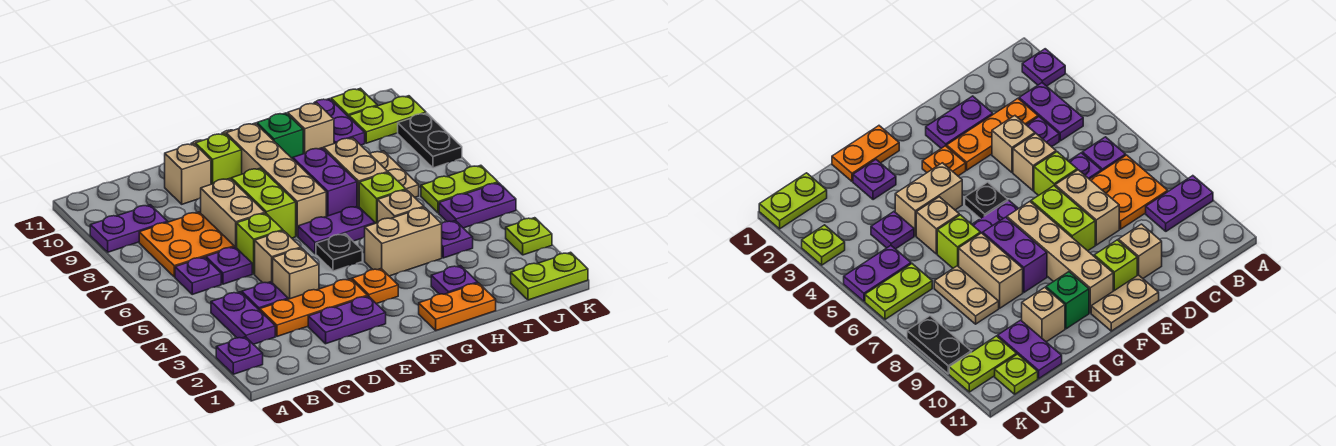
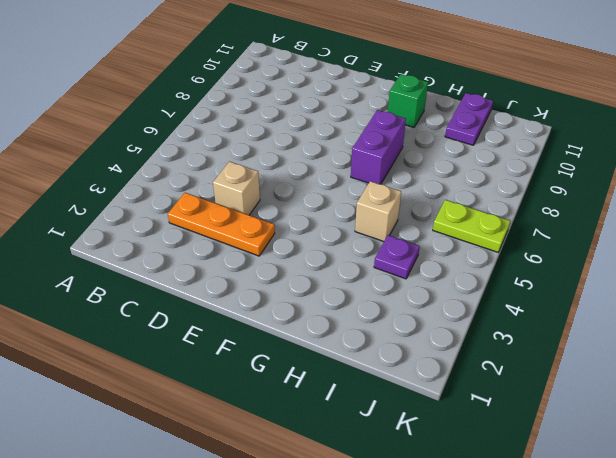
none -> purple 1x1 plate [216,337,263,374]
none -> purple 1x2 plate [90,205,168,252]
none -> purple 1x2 plate [211,292,275,344]
none -> purple 1x1 plate [175,257,221,294]

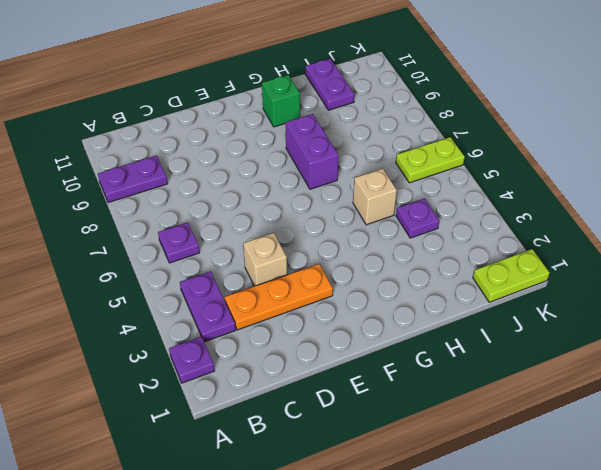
none -> orange 2x2 plate [139,212,234,277]
none -> purple 1x1 plate [242,282,288,310]
none -> purple 1x1 plate [206,247,252,284]
none -> purple 1x2 plate [308,296,386,344]

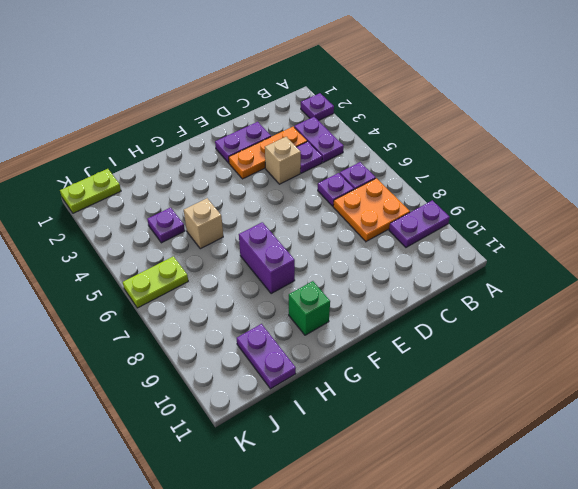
none -> tan 1x1 brick [255,231,301,283]
none -> lime 1x1 brick [237,213,283,274]
none -> tan 1x2 brick [201,178,265,248]
none -> tan 1x1 brick [165,144,211,204]

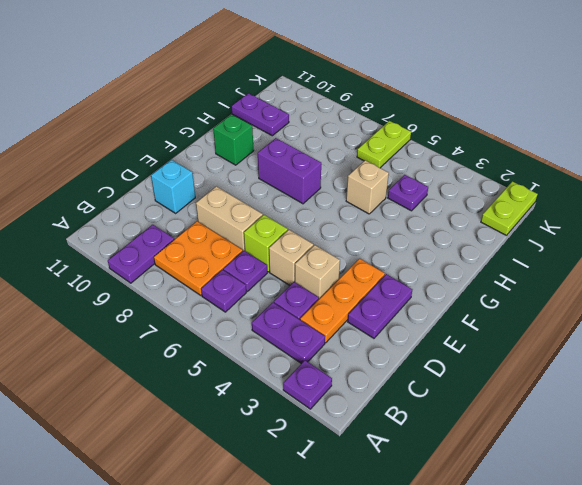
cyan 1x1 brick [151,160,195,213] -> tan 1x1 brick [165,144,211,204]
none -> lime 1x2 brick [231,168,296,238]
none -> lime 1x1 brick [195,133,242,184]
none -> tan 1x2 plate [1091,275,1159,331]
none -> orange 1x1 plate [352,269,398,304]

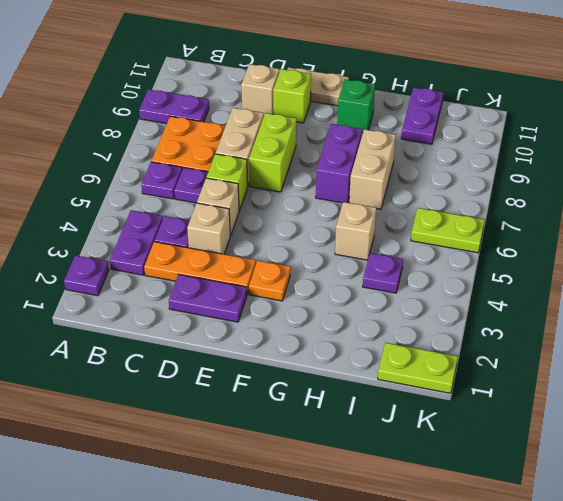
none -> black 1x1 plate [316,234,362,271]
none -> purple 1x2 plate [298,206,375,254]
none -> tan 1x4 brick [226,123,326,236]
none -> orange 1x2 plate [419,283,496,330]

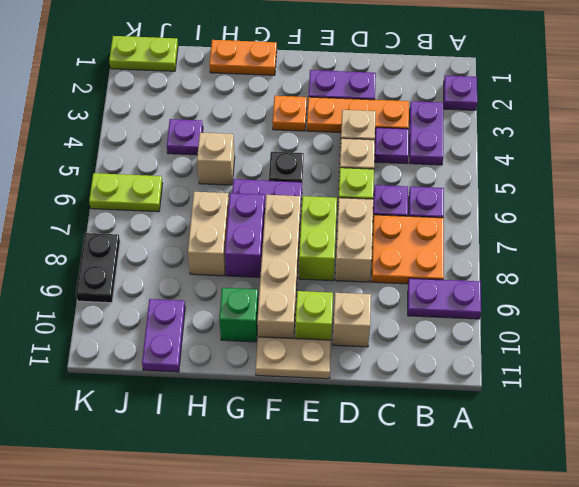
none -> tan 1x2 brick [365,207,442,276]
none -> purple 1x1 plate [431,266,478,294]
none -> lime 1x1 brick [359,172,406,223]
none -> tan 1x1 brick [288,103,334,154]

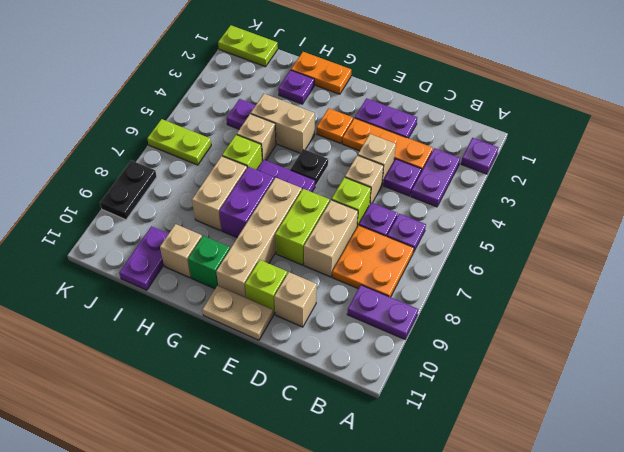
none -> tan 1x2 plate [370,151,419,197]
none -> purple 1x2 plate [439,183,516,228]
none -> lime 1x2 plate [349,96,426,143]
none -> lime 1x1 plate [331,88,377,117]

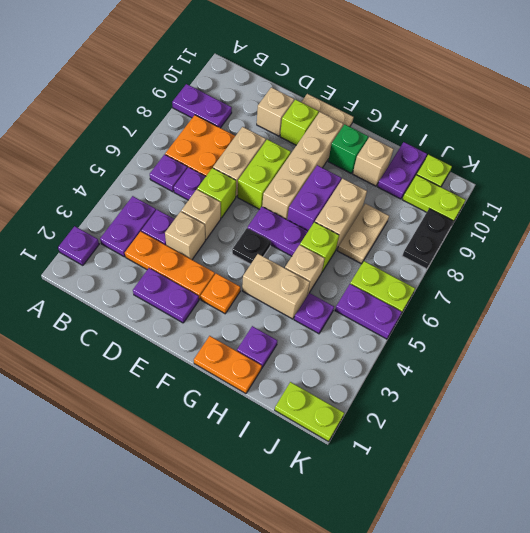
none -> lime 1x1 plate [506,218,552,255]

